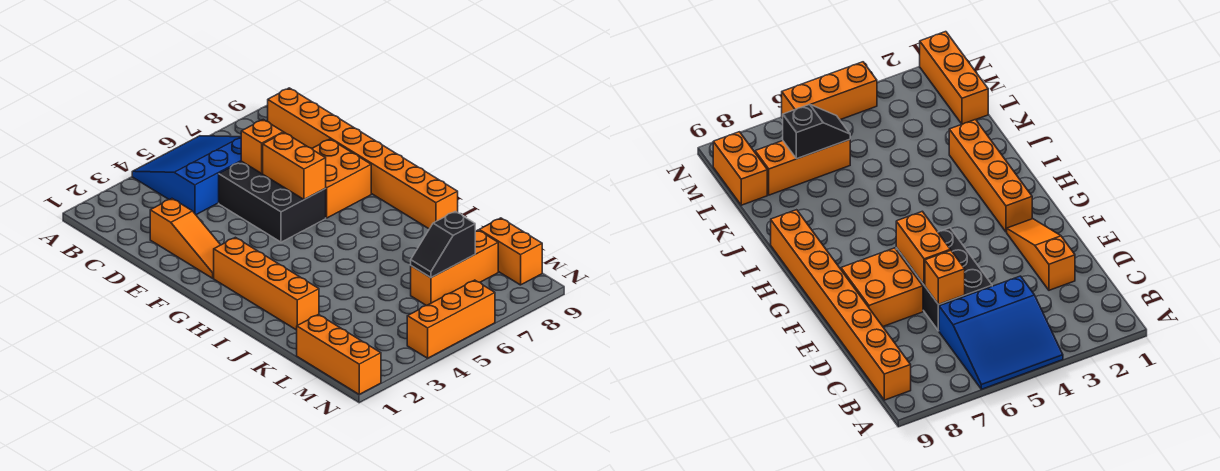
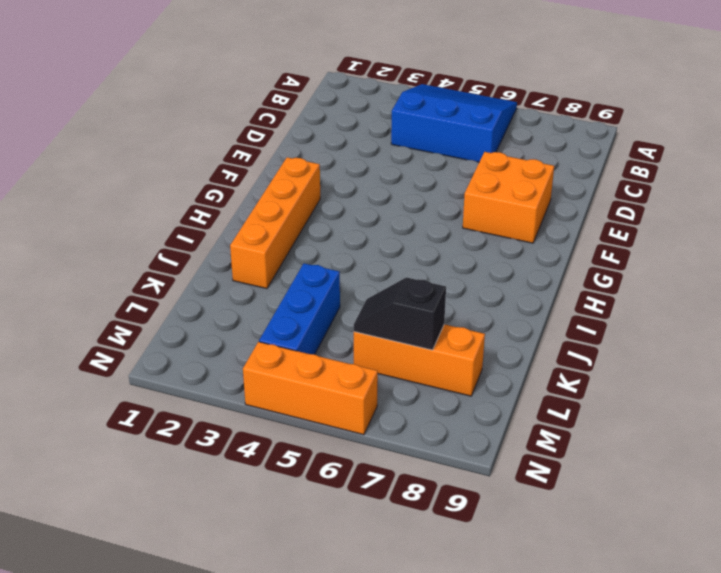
blue 1x3 brick [259,263,340,354] -> none
none -> orange 1x8 brick [268,88,458,229]
none -> orange 1x3 slope [150,199,220,278]
none -> black 2x3 brick [219,161,326,242]

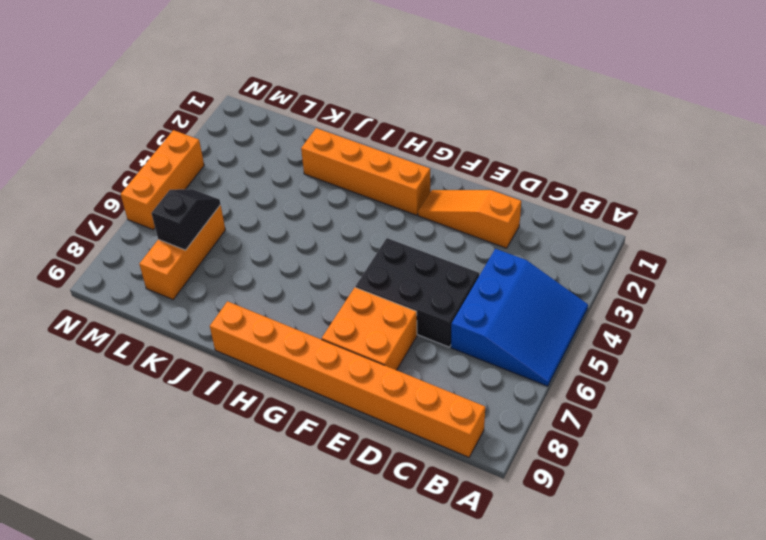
none -> orange 1x3 brick [297,315,381,394]
none -> orange 1x2 brick [479,218,542,285]
none -> orange 1x1 brick [241,120,283,173]

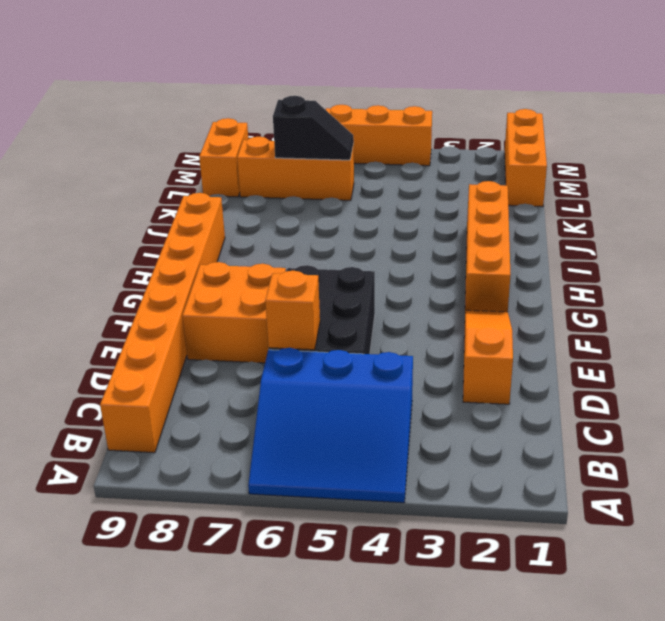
none -> orange 1x2 brick [263,132,326,199]

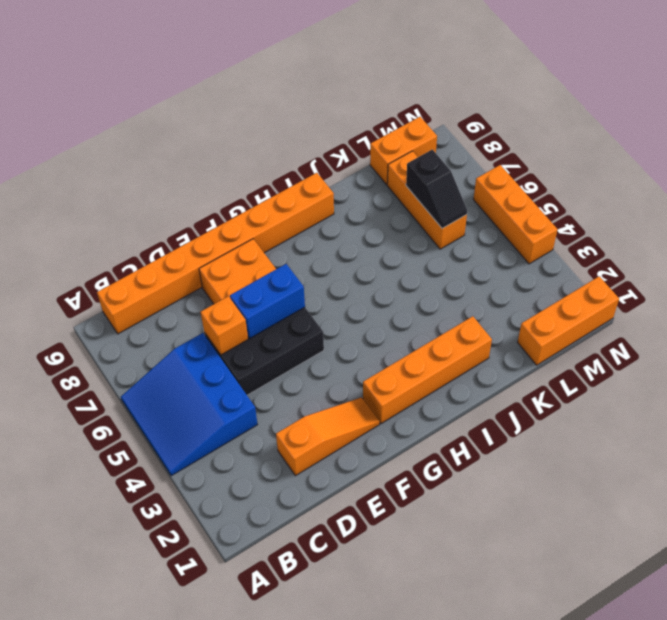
blue 1x2 brick [230,264,305,338] -> orange 1x2 brick [263,132,326,199]

